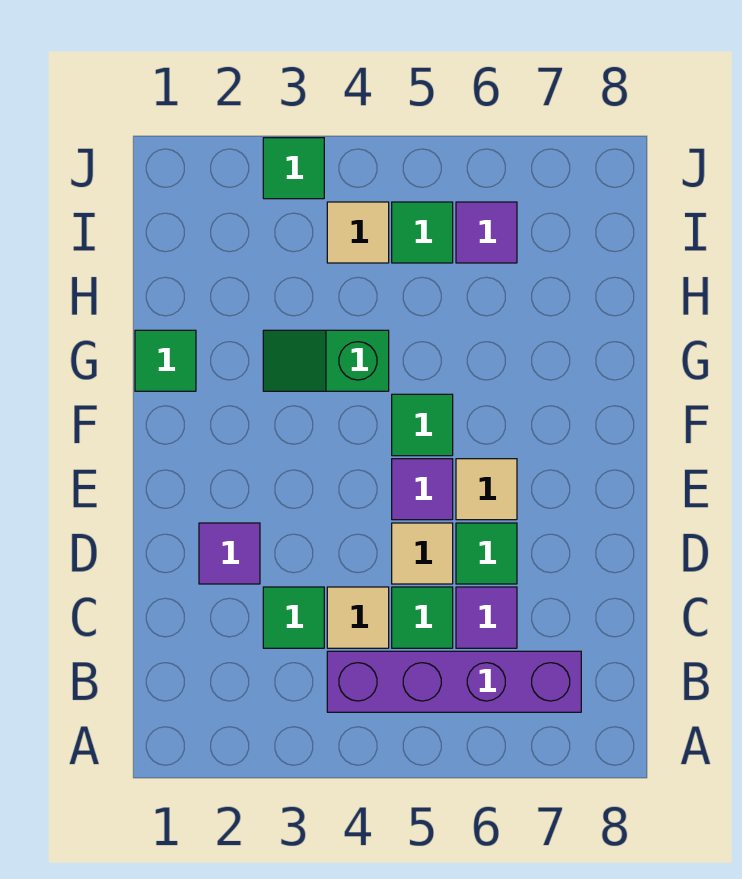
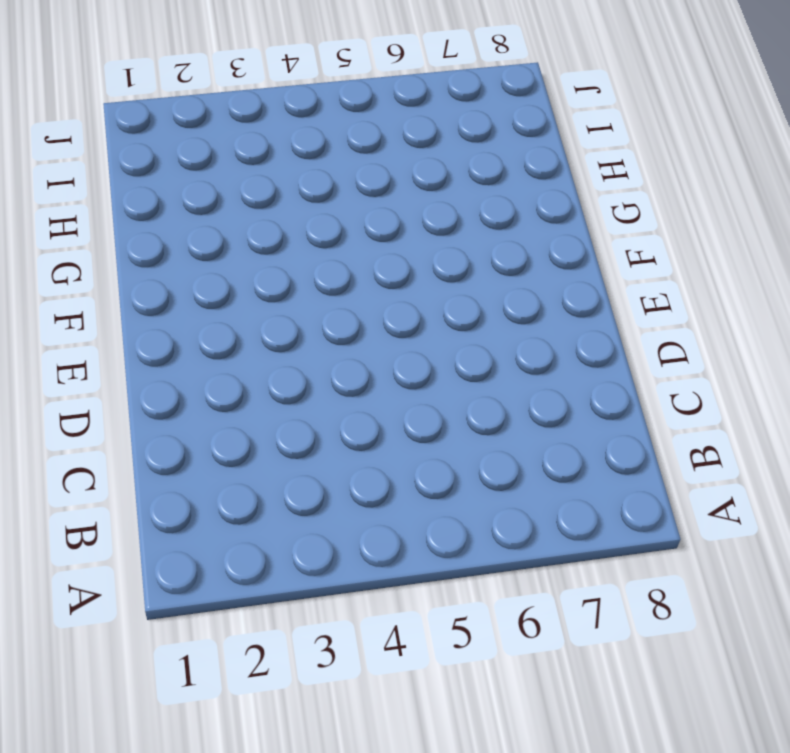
none -> purple 1x4 brick [327,651,581,712]
none -> green 1x1 tile [263,587,324,648]
none -> tan 1x1 tile [327,587,389,648]

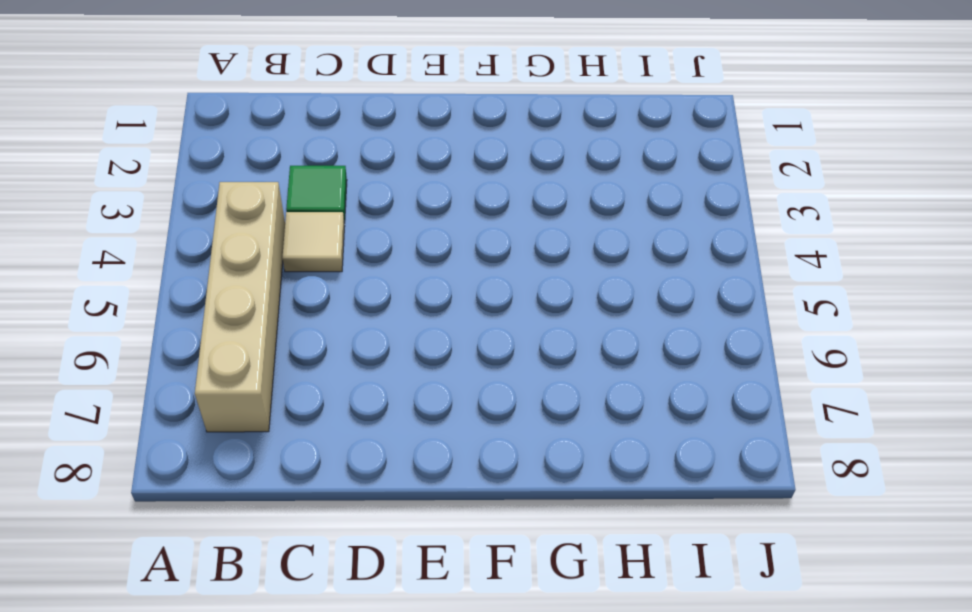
tan 1x4 brick [195,182,285,432] -> purple 1x4 brick [327,651,581,712]
none -> green 1x1 tile [392,587,453,648]
none -> purple 1x1 tile [456,587,517,648]
none -> purple 1x1 tile [199,523,260,584]

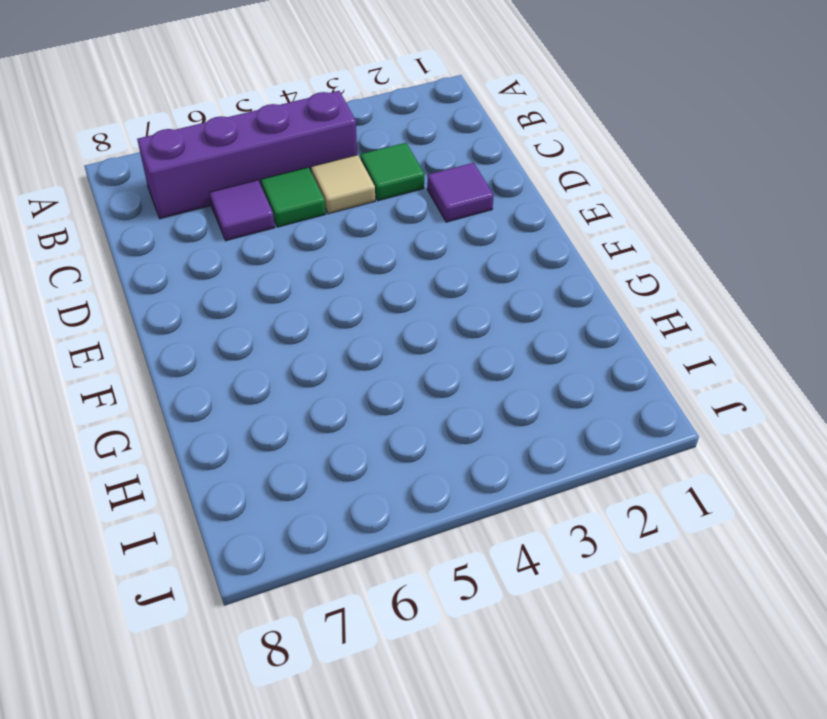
none -> tan 1x1 tile [392,523,453,584]
none -> green 1x1 tile [456,523,517,584]
none -> purple 1x1 tile [392,459,453,520]

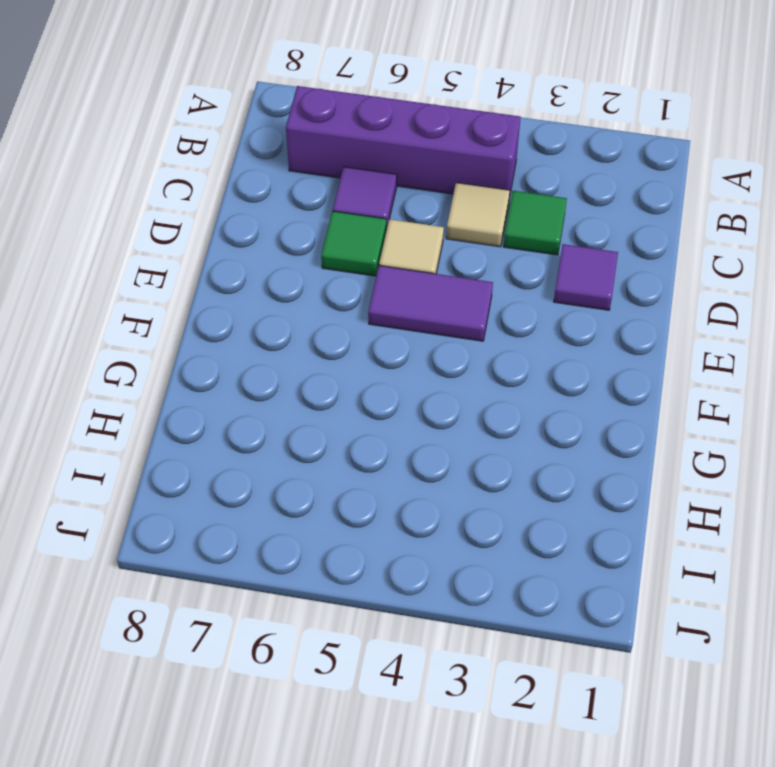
purple 1x2 tile [368,266,493,341] -> purple 1x1 tile [392,459,453,520]
none -> green 1x1 tile [392,587,453,648]
none -> tan 1x1 tile [456,459,517,520]
none -> green 1x1 tile [392,394,453,456]

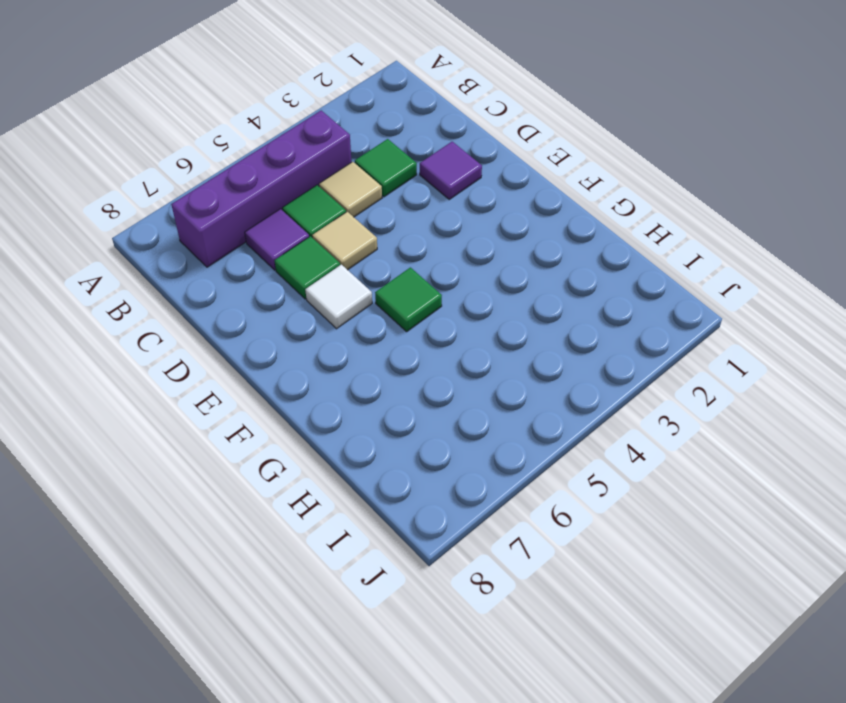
white 1x1 tile [305,265,372,329] -> tan 1x1 tile [456,459,517,520]
none -> purple 1x1 tile [392,459,453,520]
none -> green 1x1 tile [135,330,196,391]
none -> green 1x2 slope [263,330,389,391]

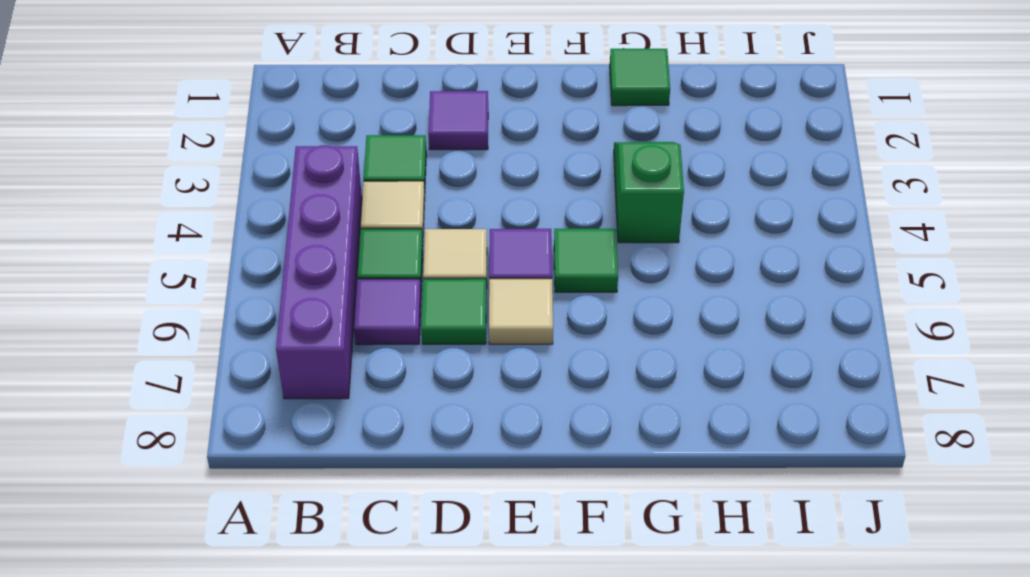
none -> tan 1x1 tile [327,202,389,263]
none -> green 1x1 tile [392,202,453,263]
none -> purple 1x1 tile [456,202,517,263]

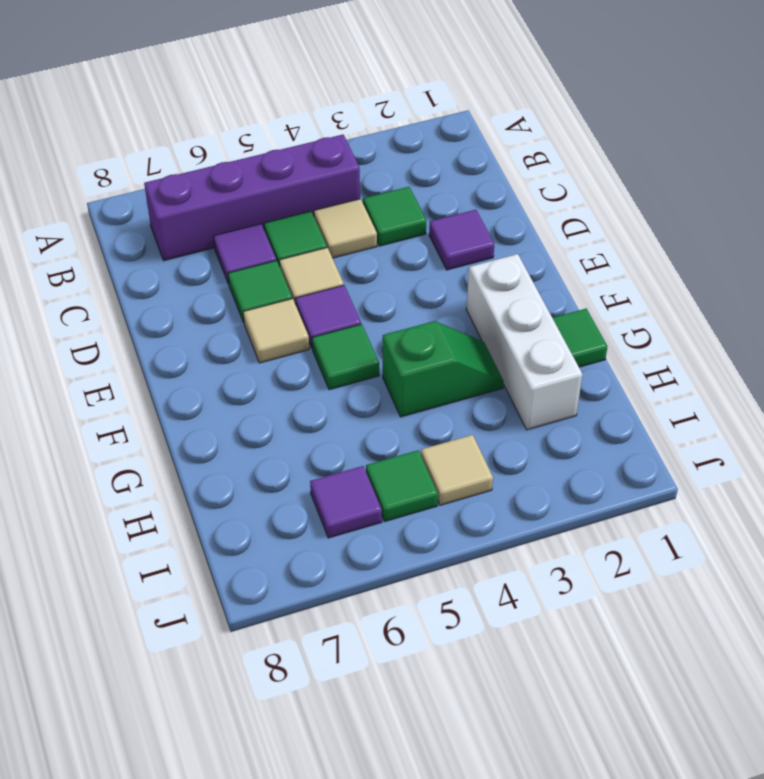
white 1x3 brick [466,254,582,430] -> none
none -> green 1x1 tile [263,138,324,199]

